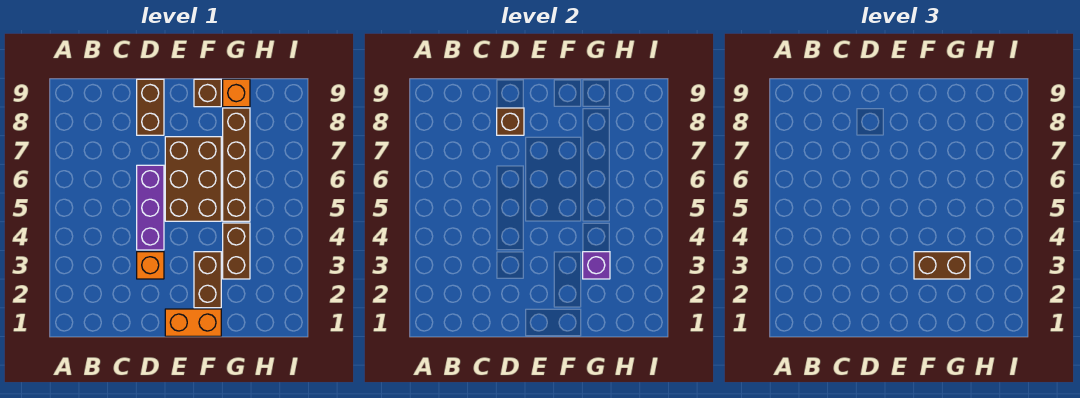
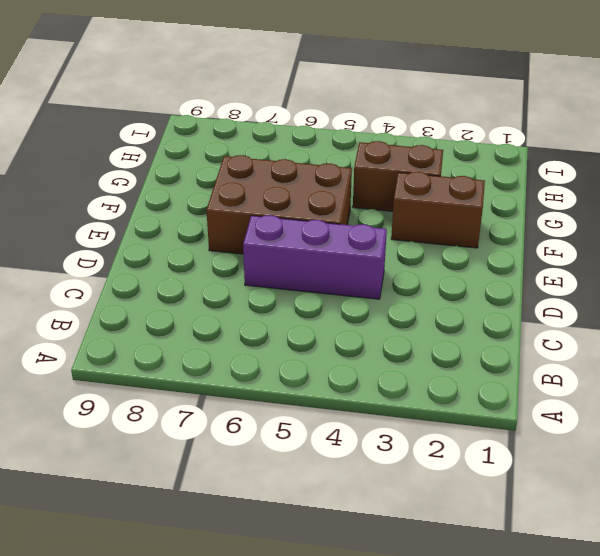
none -> orange 1x1 brick [137,252,164,279]
none -> brown 1x2 brick [137,79,164,135]
none -> orange 1x2 brick [165,309,221,336]

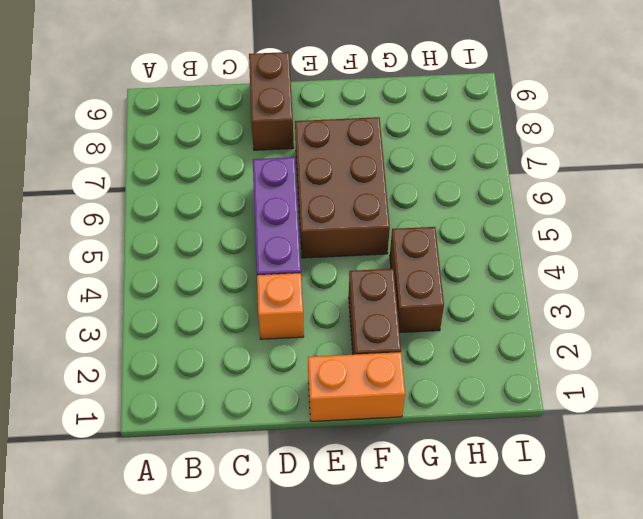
none -> brown 1x1 brick [194,79,221,107]
none -> brown 1x4 brick [223,108,250,221]
none -> orange 1x1 brick [223,79,250,107]

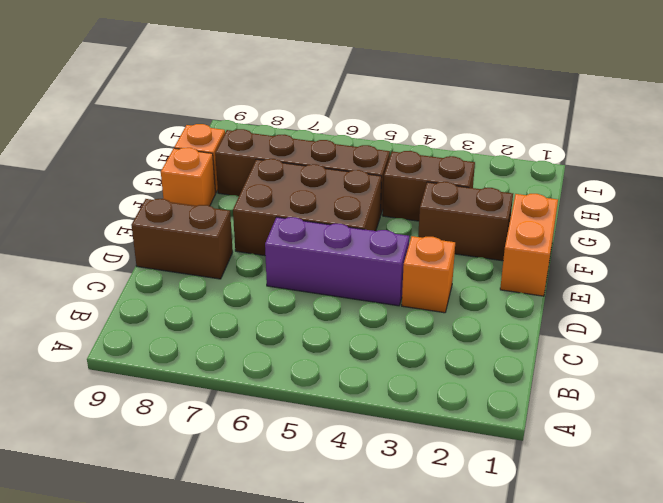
orange 1x1 brick [161,148,215,206] -> brown 1x1 brick [194,79,221,107]
none -> brown 1x1 brick [497,108,524,135]
none -> purple 1x1 brick [583,252,610,279]
none -> brown 1x2 brick [914,252,970,279]

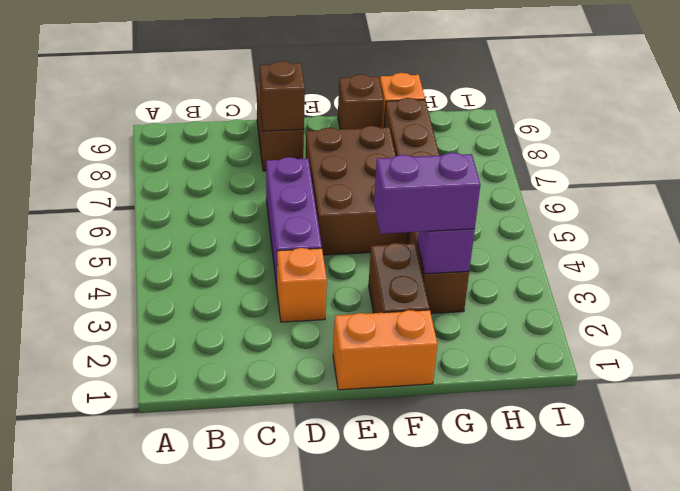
purple 1x2 brick [374,153,481,234] -> brown 1x2 brick [914,252,970,279]

